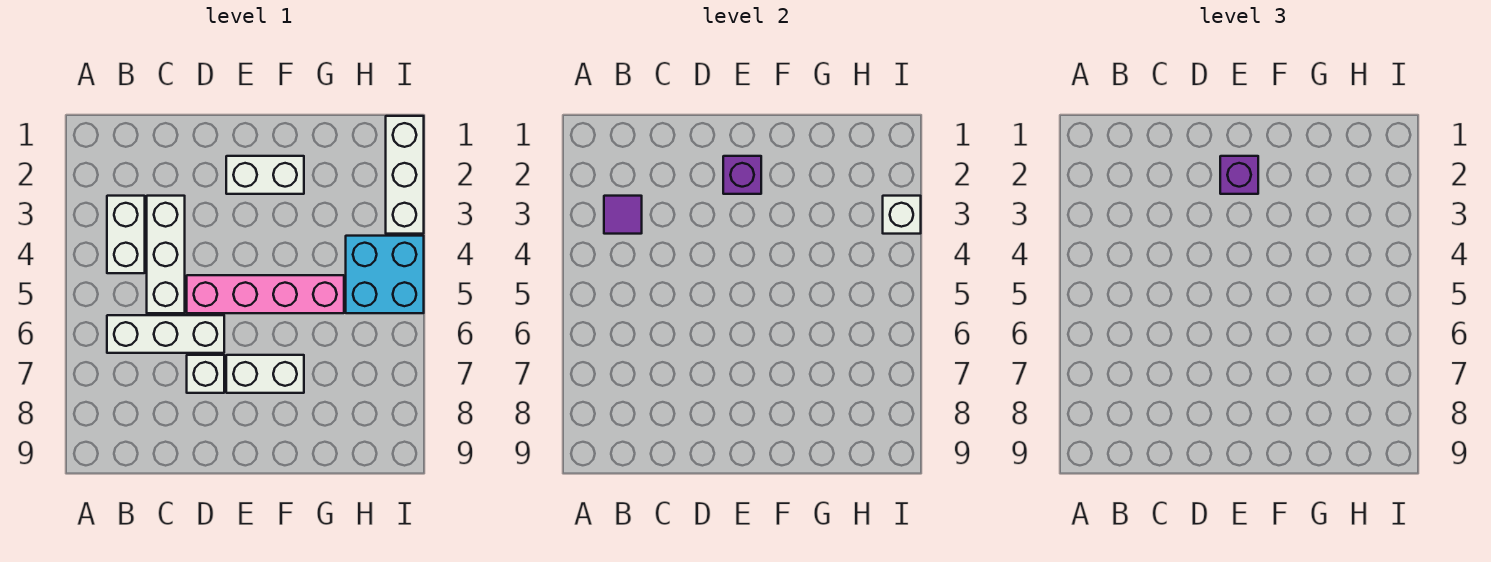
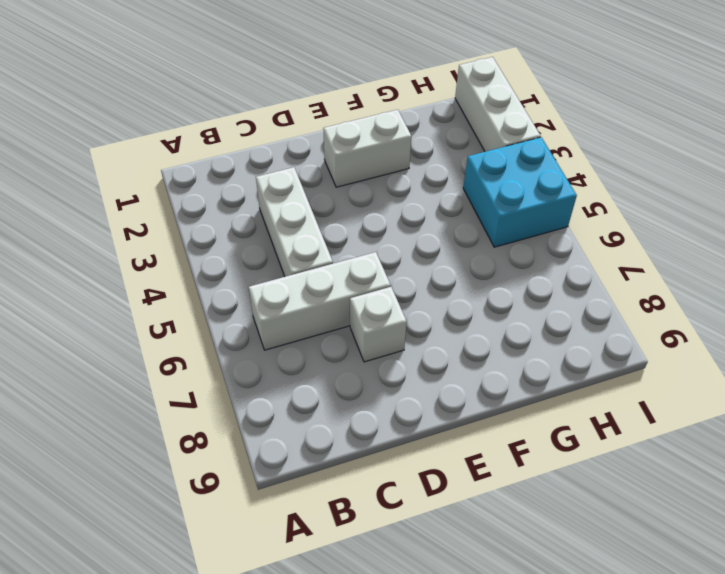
none -> white 1x2 brick [107,196,145,273]
none -> pink 1x4 brick [187,275,344,313]
none -> white 1x2 brick [226,355,304,393]

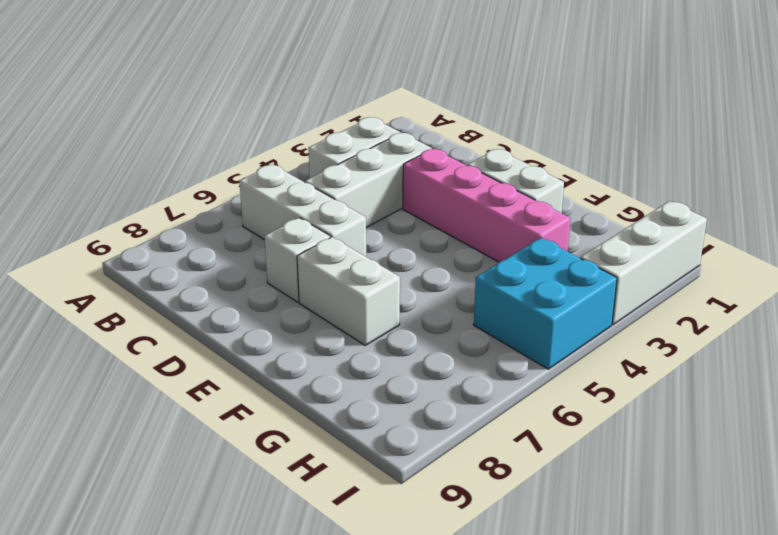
pink 1x4 brick [403,149,570,262] -> pink 1x4 brick moved to [187,275,344,313]
none -> purple 1x1 tile [604,196,642,234]
none -> purple 1x1 brick [723,156,761,194]
none -> white 1x1 brick [883,196,921,234]

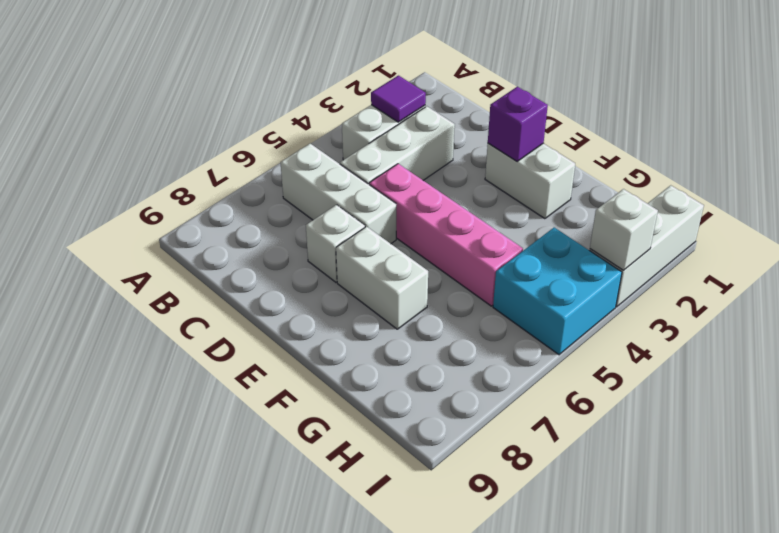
none -> purple 1x1 brick [1220,156,1258,194]

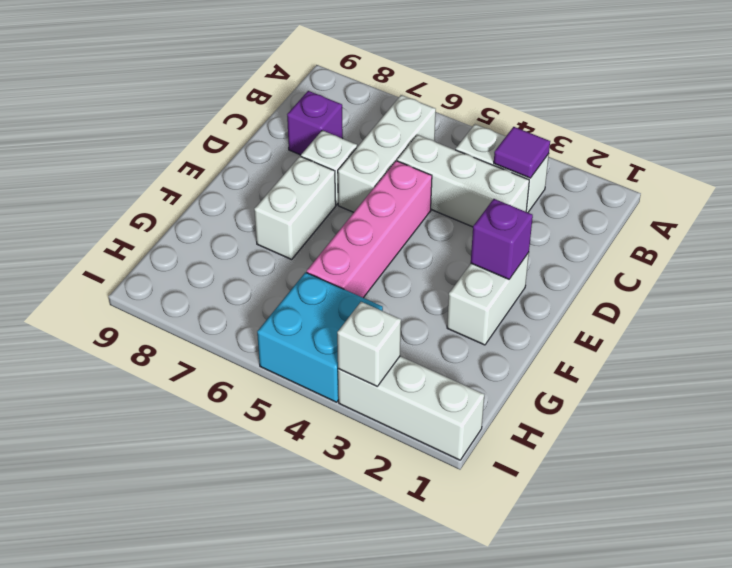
purple 1x1 brick [287,91,343,155] -> purple 1x1 brick moved to [1220,156,1258,194]

